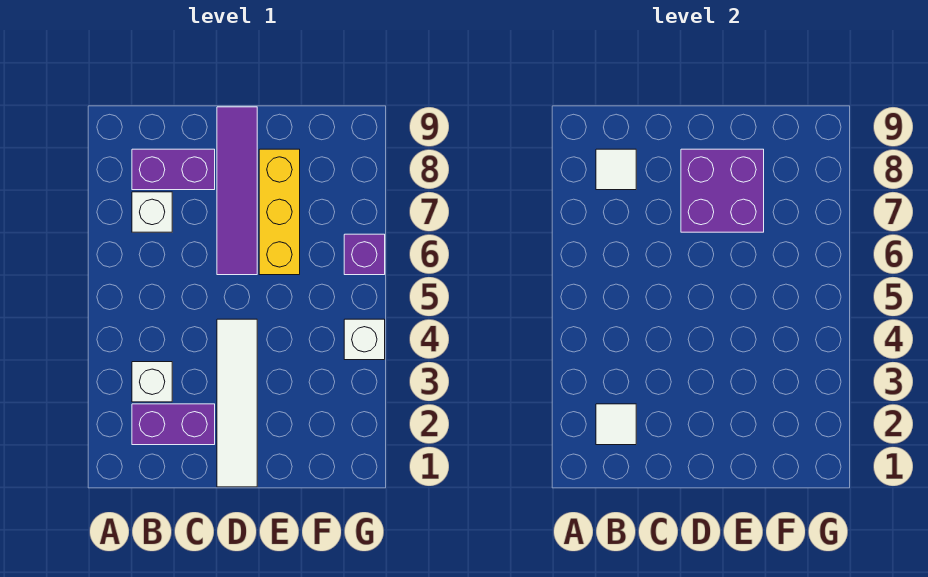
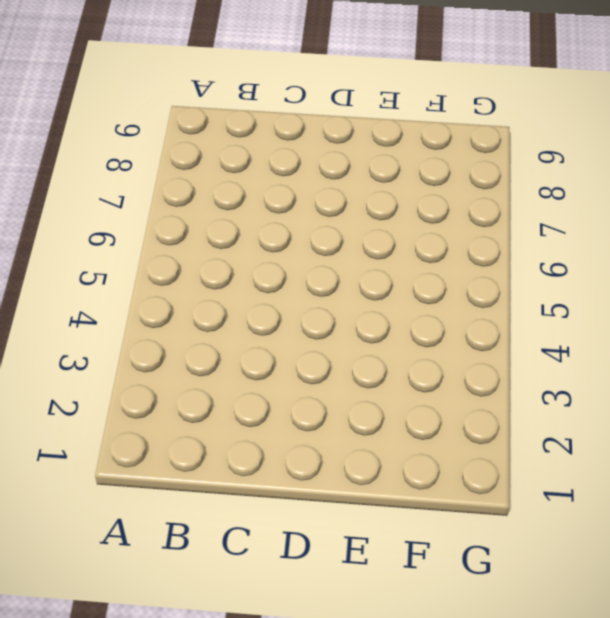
none -> purple 1x2 brick [132,404,215,445]
none -> white 1x1 brick [132,362,172,402]
none -> white 1x1 brick [132,192,172,232]

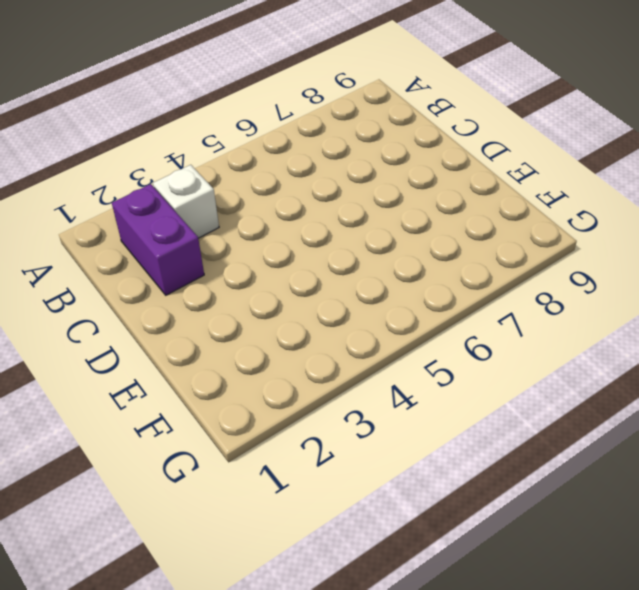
none -> white 1x1 brick [132,192,172,232]
none -> purple 1x2 brick [132,149,215,190]
none -> white 1x4 tile [217,319,257,487]

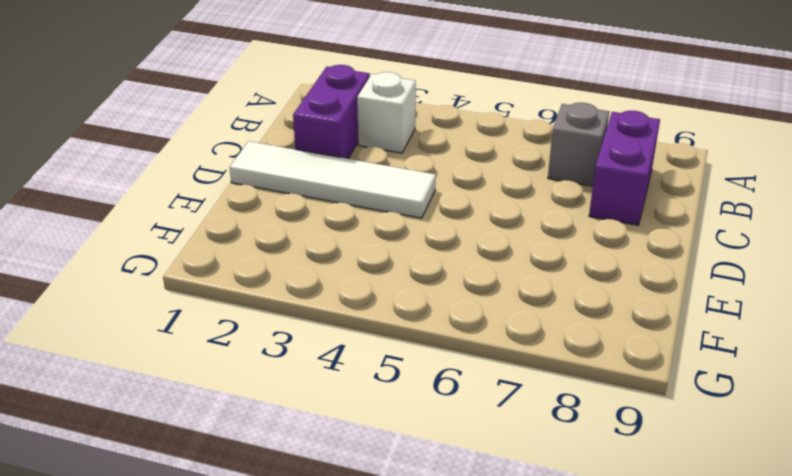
grey 1x1 brick [548,103,609,186] -> white 1x1 brick [132,192,172,232]
none -> purple 1x4 tile [217,107,257,275]
none -> yellow 1x3 brick [259,149,300,275]
none -> white 1x1 brick [344,319,385,360]

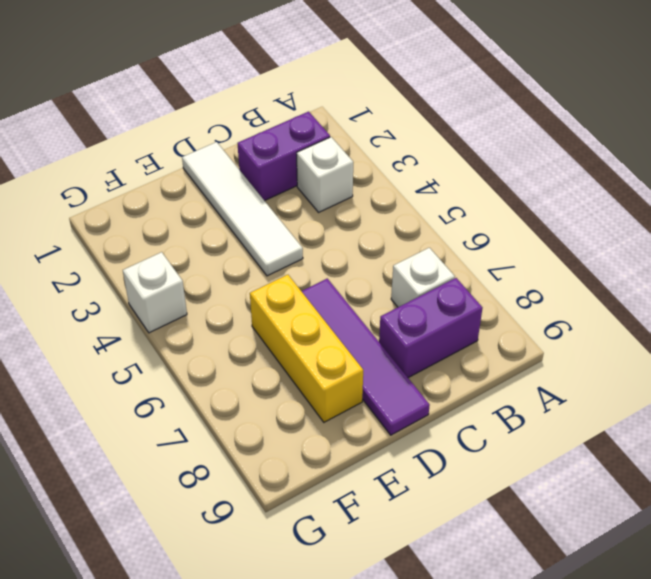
none -> purple 1x1 brick [344,234,385,275]
none -> white 1x1 tile [596,404,636,445]
none -> white 1x1 tile [596,149,636,190]

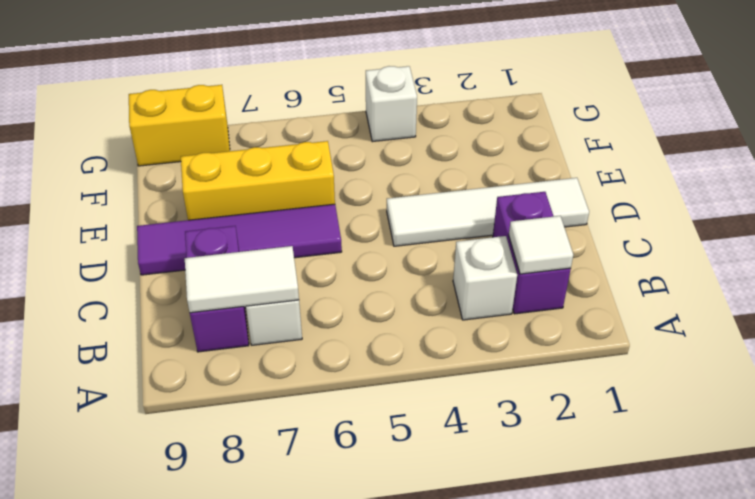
white 1x2 tile [185,246,299,313] -> white 1x1 tile [596,149,636,190]
yellow 1x2 brick [129,85,230,166] -> none
none -> purple 1x1 brick [344,234,385,275]
none -> purple 2x2 brick [681,149,764,232]

